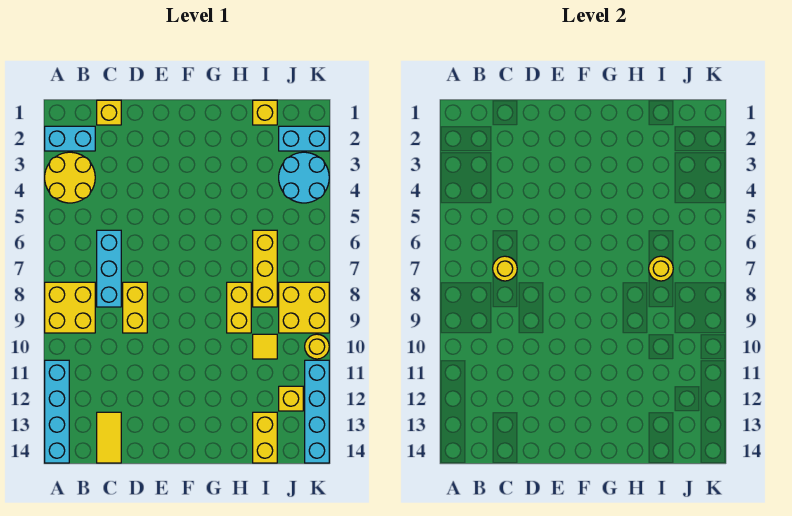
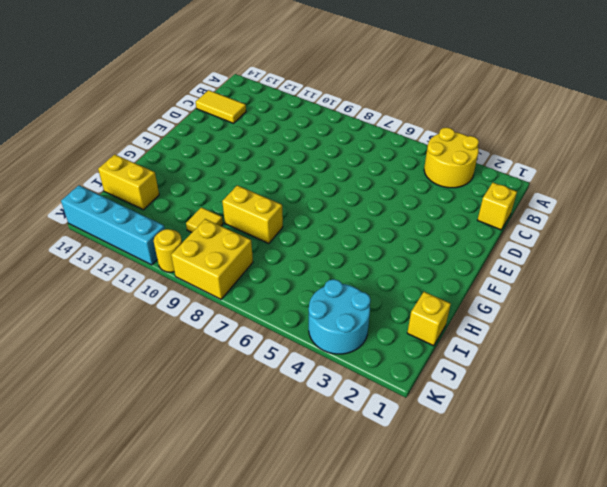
none -> cyan 1x2 brick [45,126,95,151]
none -> yellow 2x2 brick [45,282,95,333]
none -> cyan 1x4 brick [45,360,69,463]

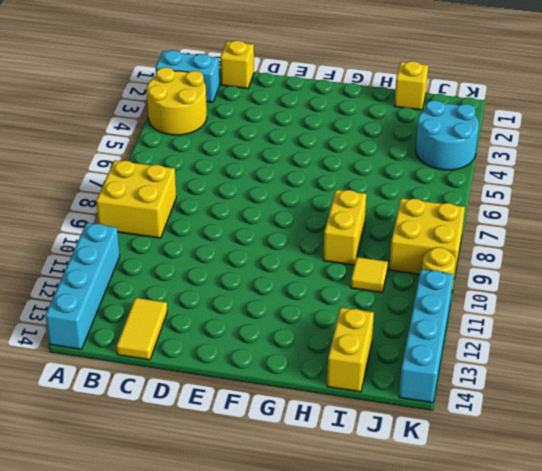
none -> cyan 1x3 brick [97,230,121,307]
none -> yellow 1x2 brick [123,282,147,333]
none -> yellow 1x3 brick [253,230,277,307]

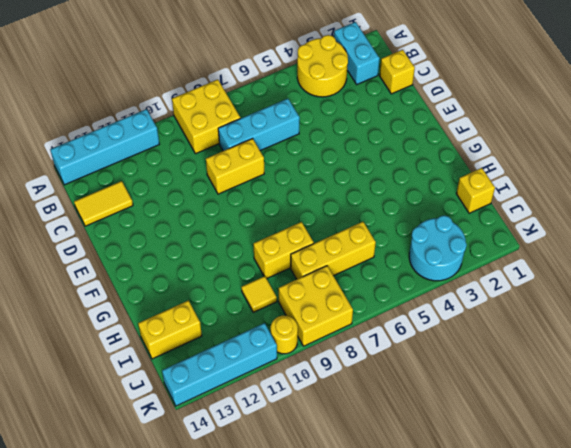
none -> cyan 1x2 brick [279,126,329,151]
none -> yellow 1x1 brick [279,386,303,411]
none -> yellow 1x1 round brick [493,256,517,281]

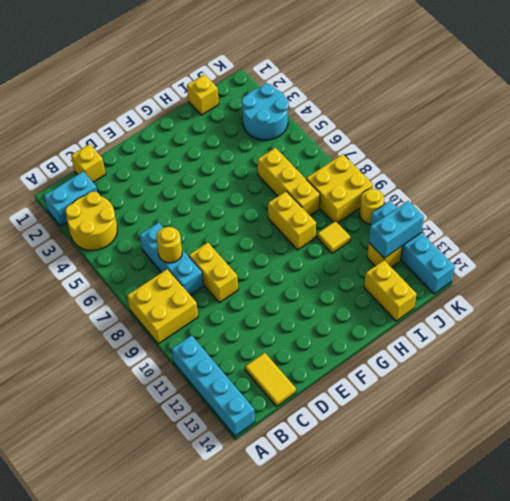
cyan 1x2 brick [369,201,424,258] -> cyan 1x2 brick moved to [279,126,329,151]
none -> yellow 1x1 round brick [649,256,673,281]

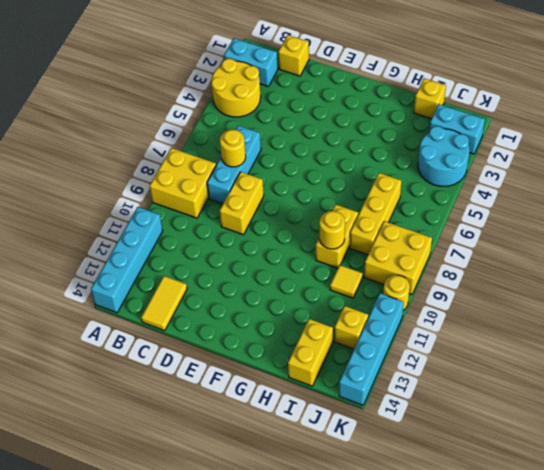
yellow 1x1 round brick [319,211,345,249] -> yellow 1x1 round brick moved to [649,256,673,281]

